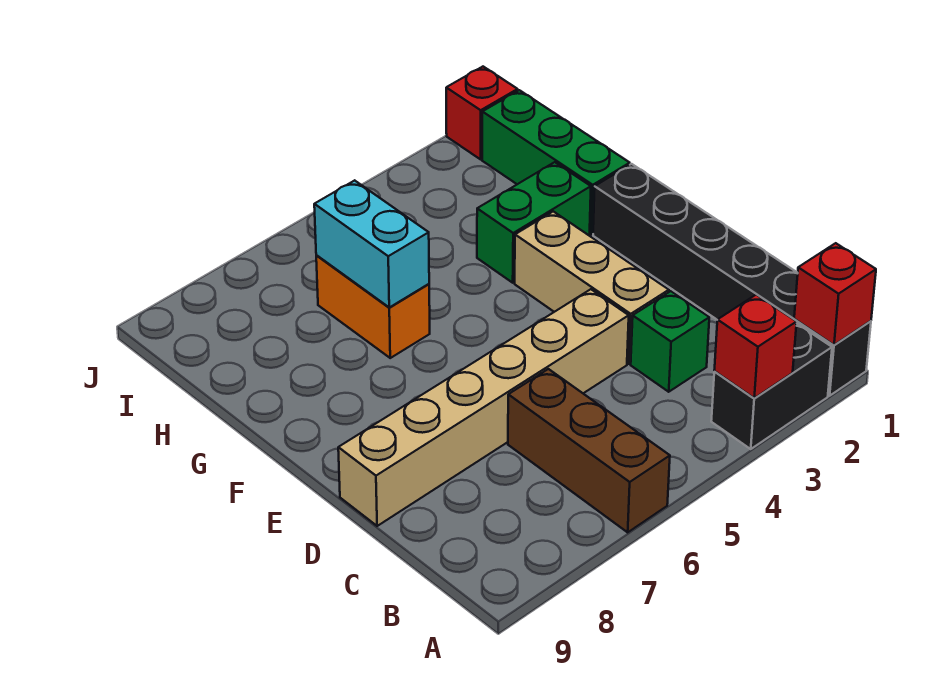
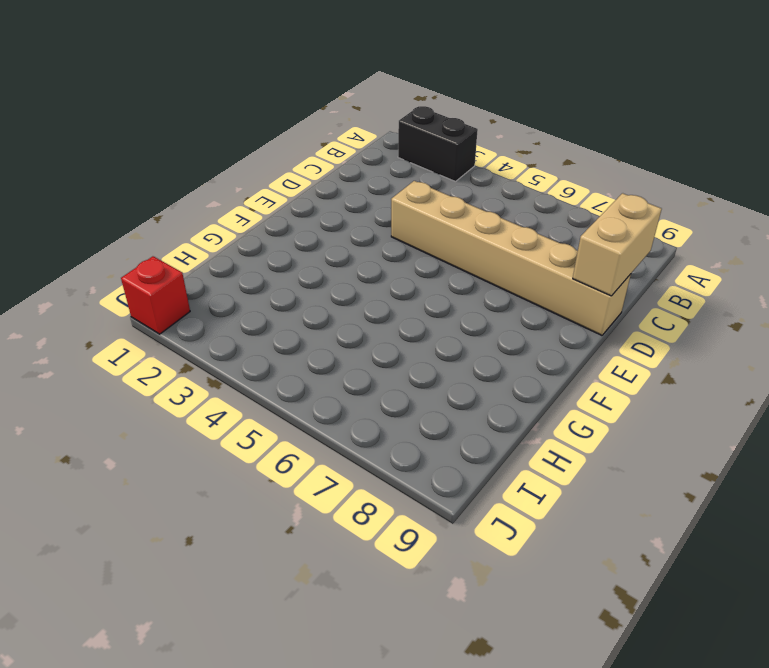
tan 1x2 brick [573,193,662,296] -> none
none -> black 1x6 brick [593,164,871,396]
none -> brown 1x3 brick [508,369,670,532]
none -> green 1x1 brick [631,291,709,392]

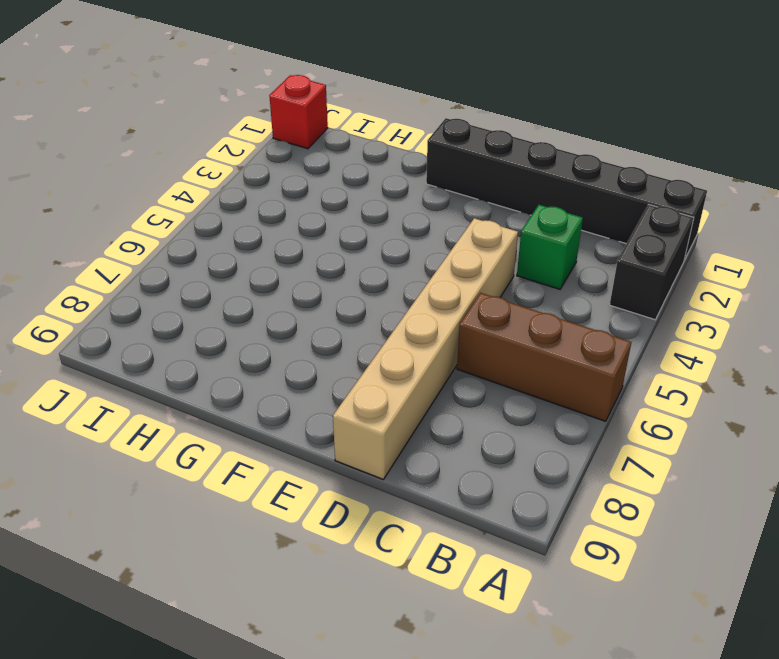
none -> tan 1x3 brick [515,211,669,364]
none -> green 1x3 brick [482,90,630,234]
none -> green 1x2 brick [477,162,591,283]

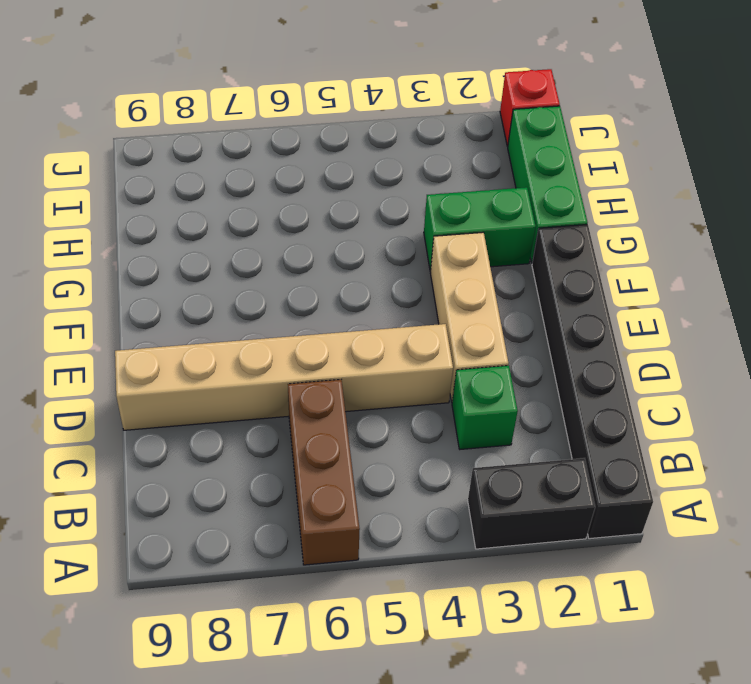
none -> orange 1x2 brick [316,256,430,358]
none -> red 1x1 brick [794,243,876,345]
none -> red 1x1 brick [714,295,797,398]

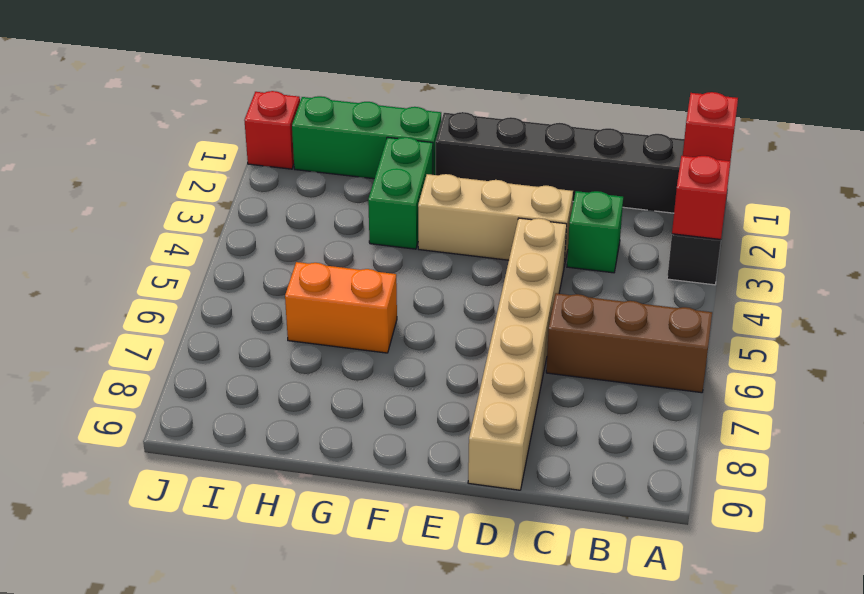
none -> cyan 1x2 brick [314,180,429,307]

